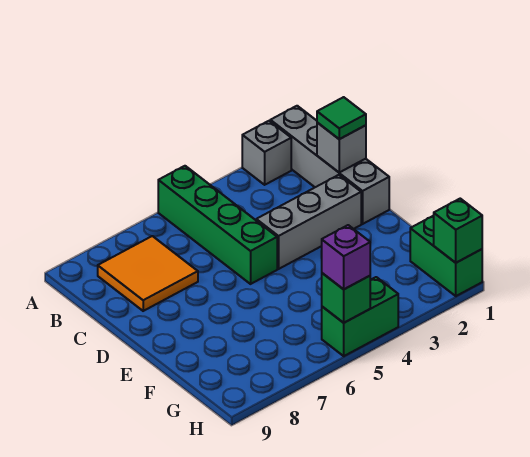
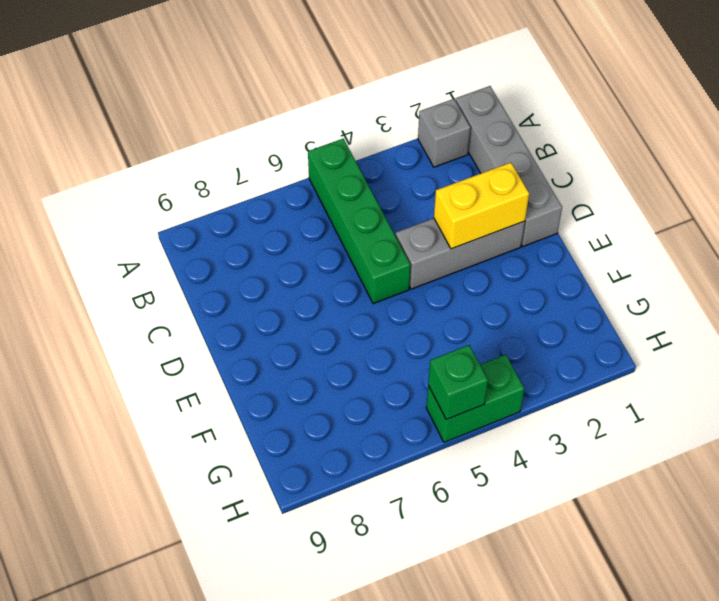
yellow 1x2 brick [434,163,529,249] -> none
none -> orange 2x2 tile [98,236,198,311]
none -> green 1x2 brick [410,216,482,296]
none -> grey 1x1 brick [317,123,366,172]

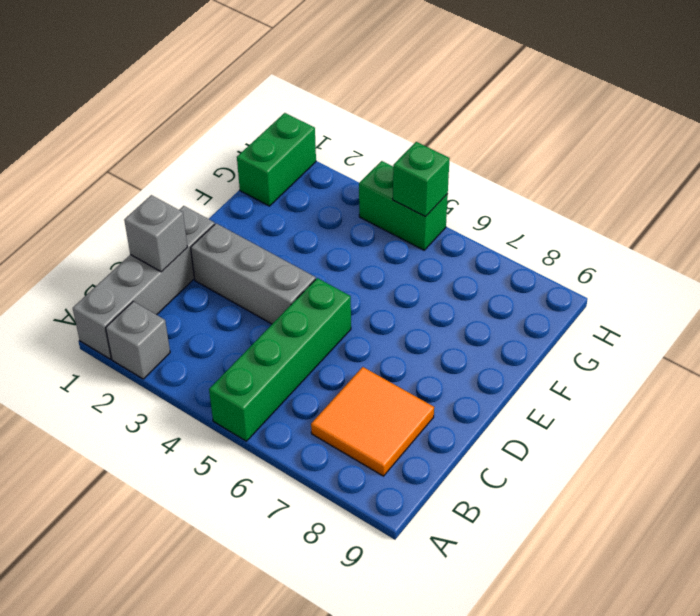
none -> green 1x1 brick [434,199,482,263]
none -> green 1x1 tile [317,97,366,139]
none -> purple 1x1 brick [321,225,370,289]

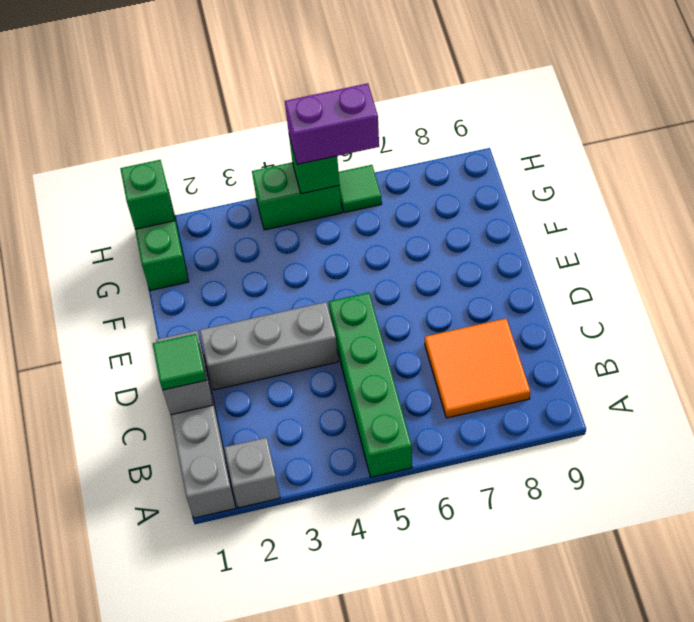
purple 1x2 brick [285,83,379,164] -> purple 1x1 brick [321,225,370,289]
green 1x1 tile [339,165,382,213] -> none

